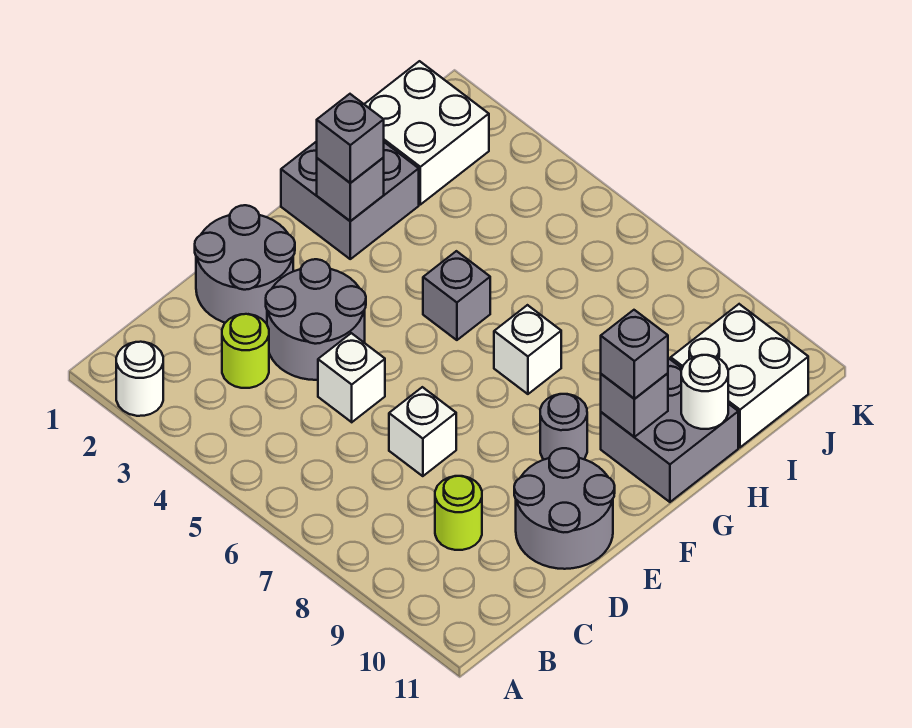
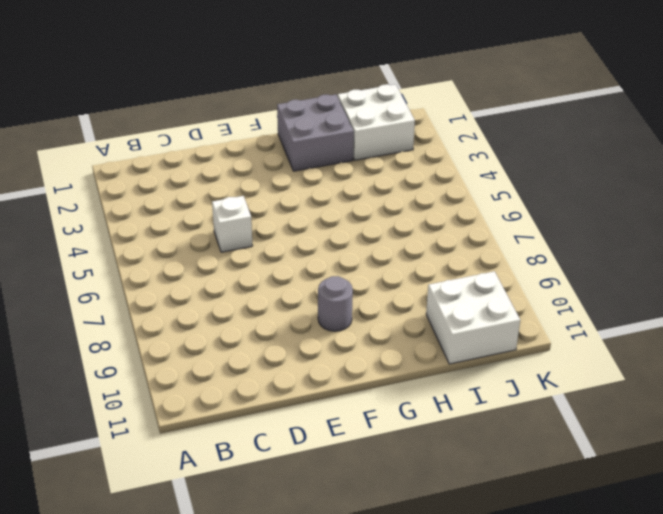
none -> white 1x1 round brick [116,342,163,416]
none -> lime 1x1 round brick [222,314,269,388]
none -> lime 1x1 round brick [435,476,482,550]

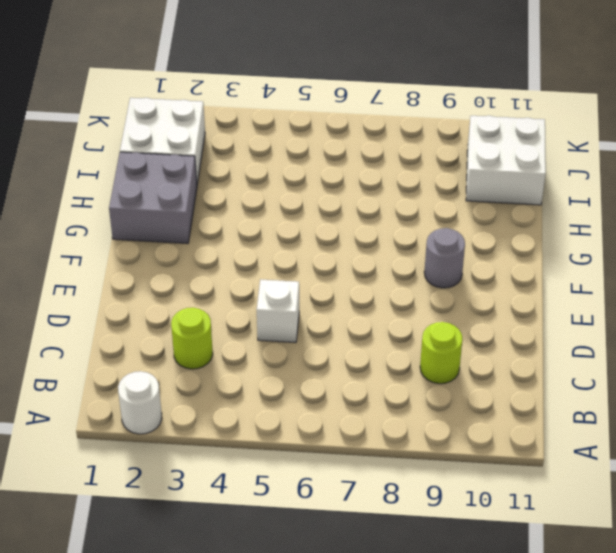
none -> grey 2x2 round brick [195,205,295,323]
none -> grey 2x2 round brick [266,259,366,380]
none -> white 1x1 brick [389,387,456,476]

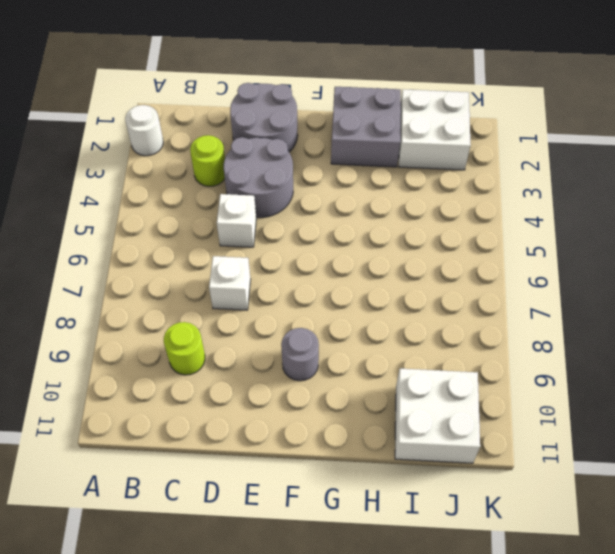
none -> grey 2x2 round brick [514,448,615,569]
none -> grey 1x1 brick [423,251,490,340]
none -> white 1x1 brick [494,305,561,394]

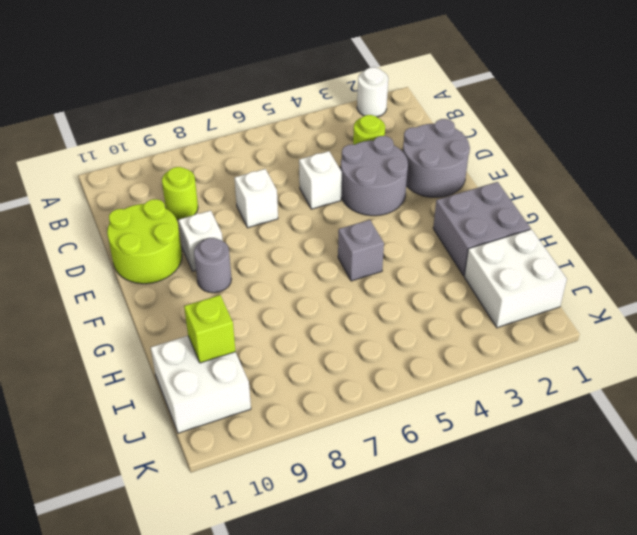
lime 2x2 round brick [107,199,182,284] -> grey 2x2 round brick [514,448,615,569]
white 1x1 brick [179,210,223,271] -> white 1x1 brick moved to [494,305,561,394]
lime 1x1 brick [184,295,236,363] -> none
none -> grey 2x2 brick [601,359,738,502]
none -> grey 1x1 brick [317,158,384,221]
none -> grey 1x1 brick [601,373,668,437]

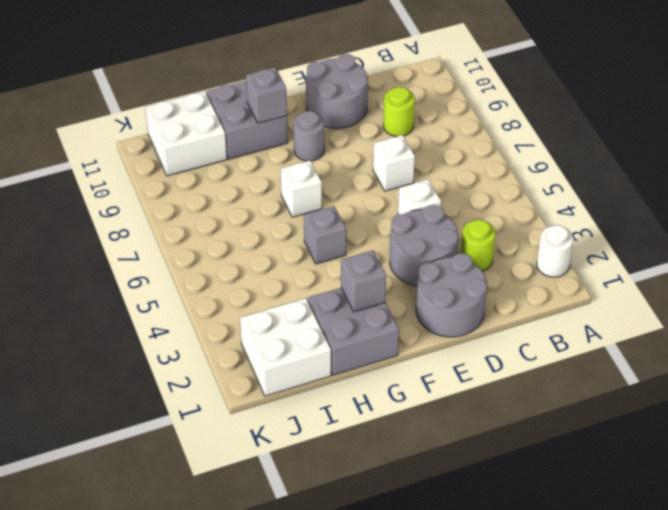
none -> white 1x1 round brick [681,355,728,429]
none -> grey 1x1 brick [317,94,384,183]
none -> grey 1x1 brick [601,310,668,399]

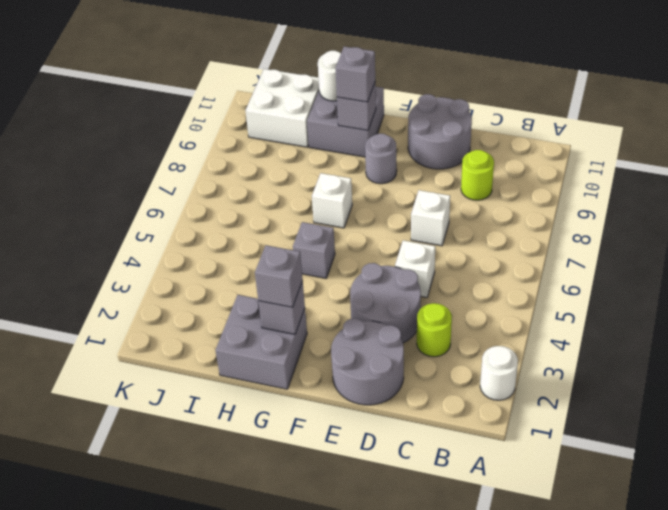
none -> white 2x2 brick [364,61,489,205]

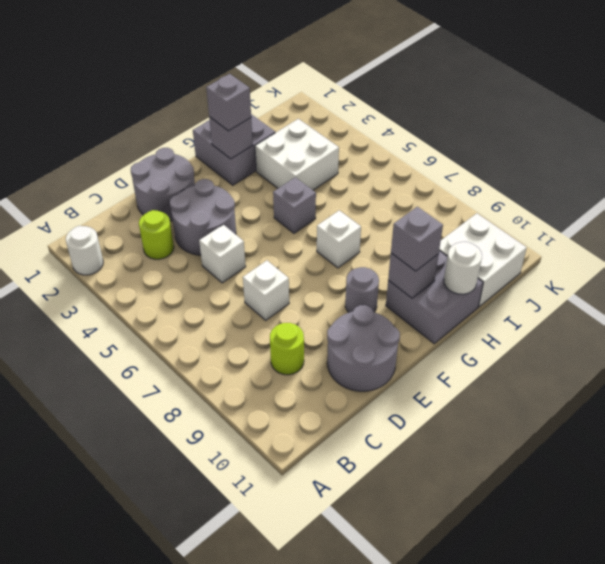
white 2x2 brick [255,119,339,190] -> white 2x2 brick moved to [364,61,489,205]

